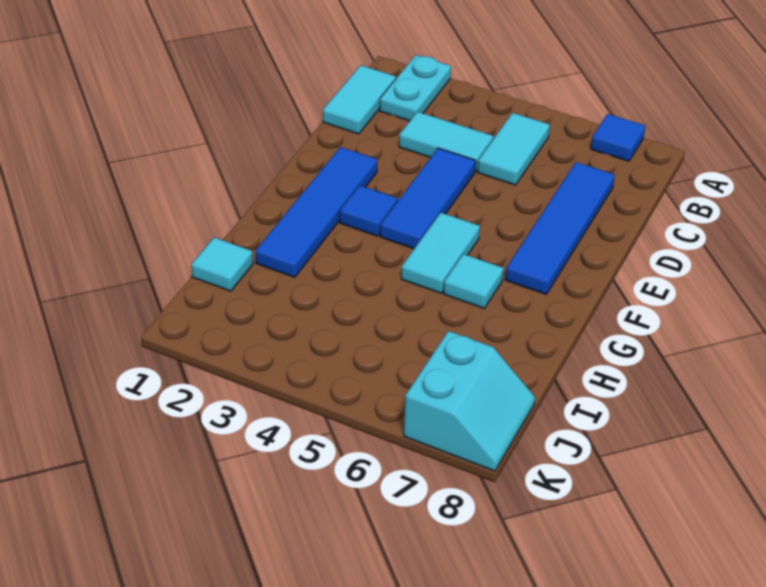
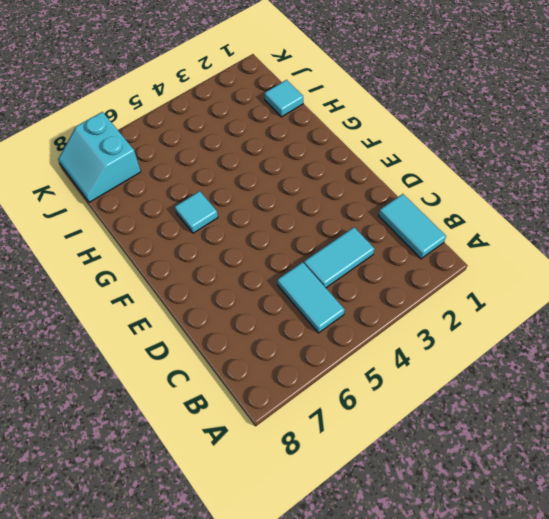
none -> cyan 1x2 plate [380,55,451,121]
none -> blue 1x1 tile [591,114,645,161]
none -> blue 1x4 tile [506,162,615,294]

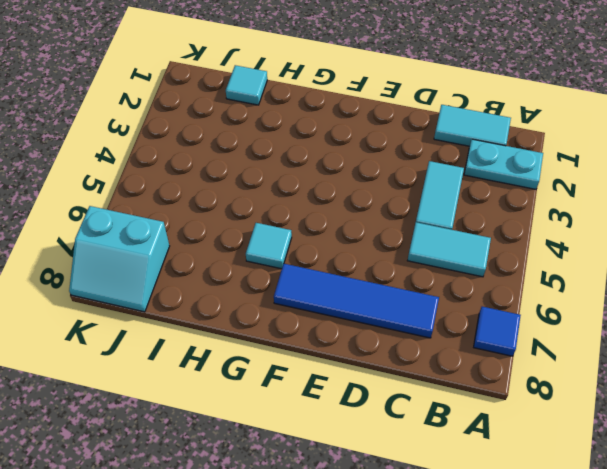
none -> blue 1x3 tile [380,148,476,249]
none -> blue 1x4 tile [255,147,377,277]
none -> blue 1x1 tile [340,185,398,236]

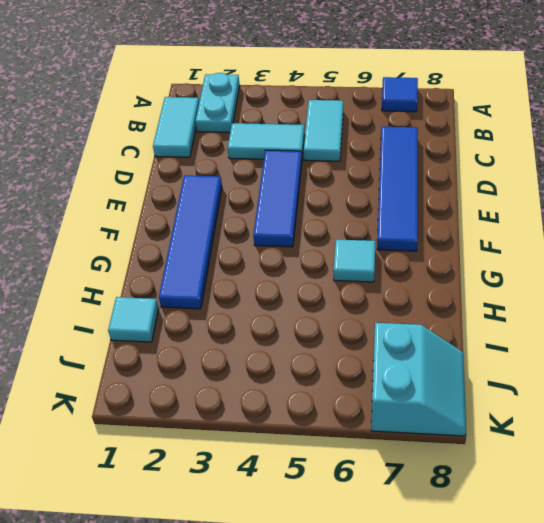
none -> blue 1x1 tile [340,185,398,236]
none -> cyan 1x2 tile [401,213,480,293]

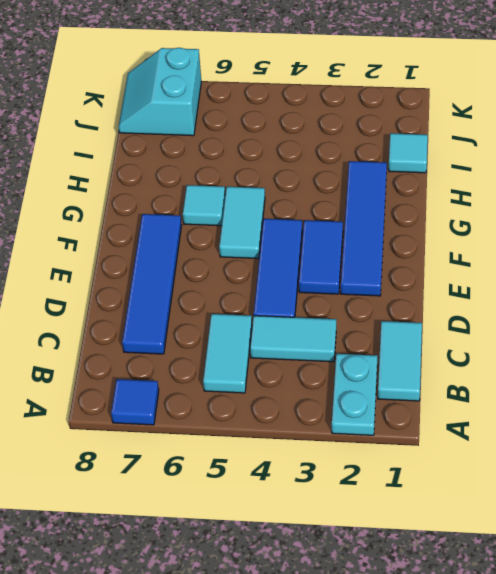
blue 1x2 tile [299,220,343,294] -> blue 1x1 tile [340,185,398,236]

